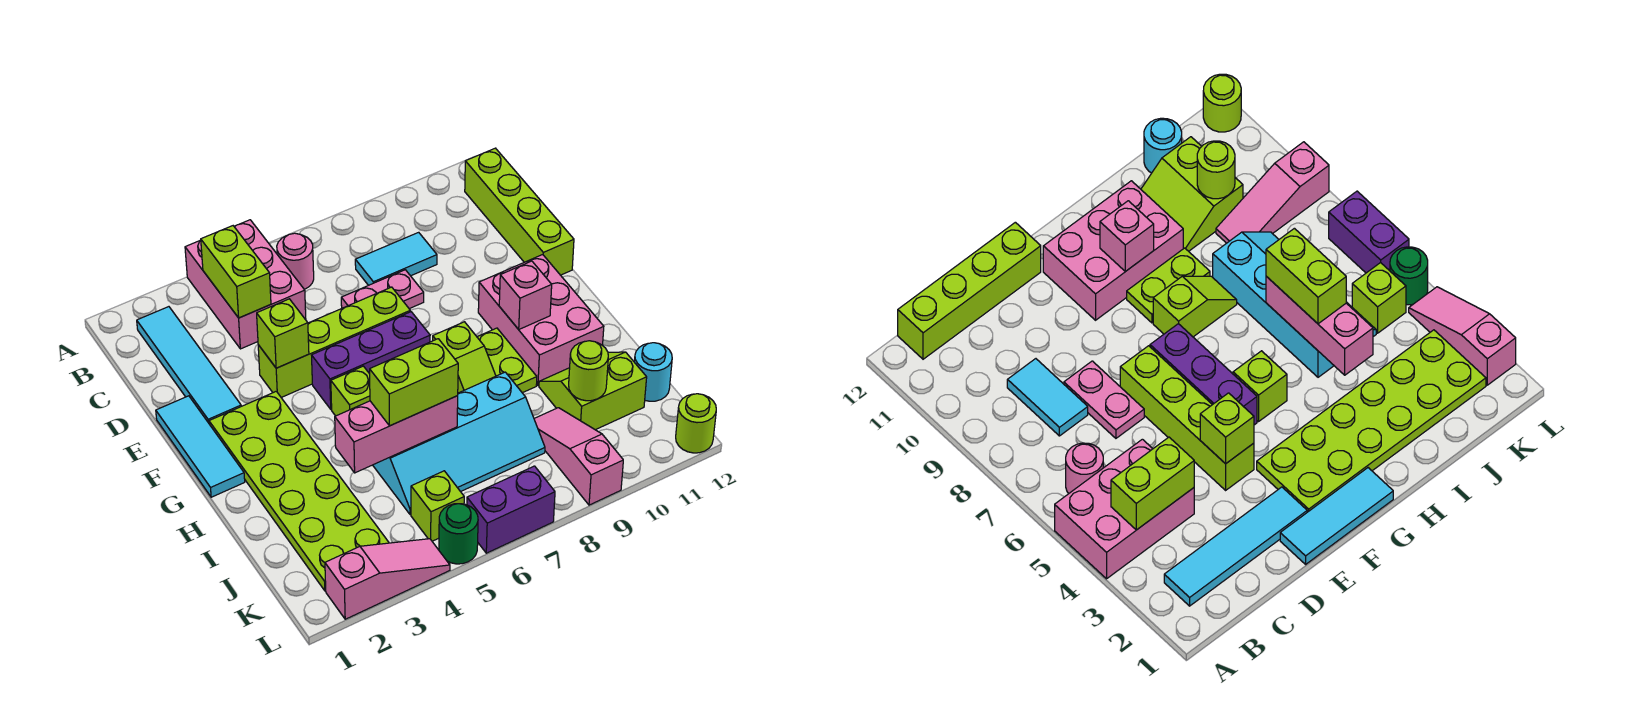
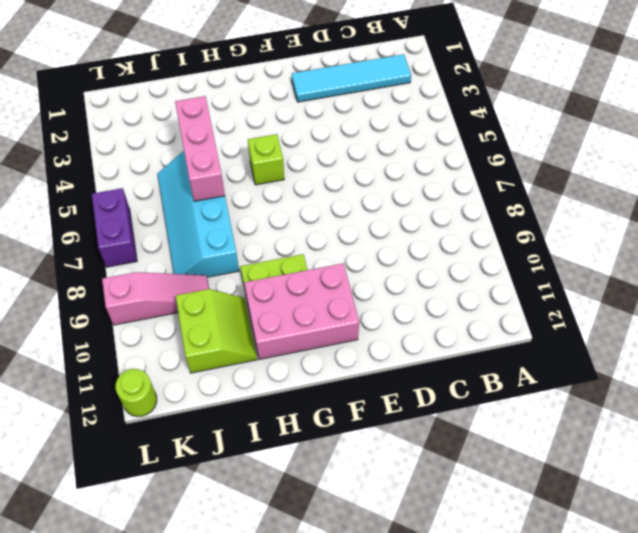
none -> pink 2x3 brick [185,220,306,349]
none -> pink 1x1 round brick [277,233,314,289]
none -> lime 1x4 brick [465,148,574,275]

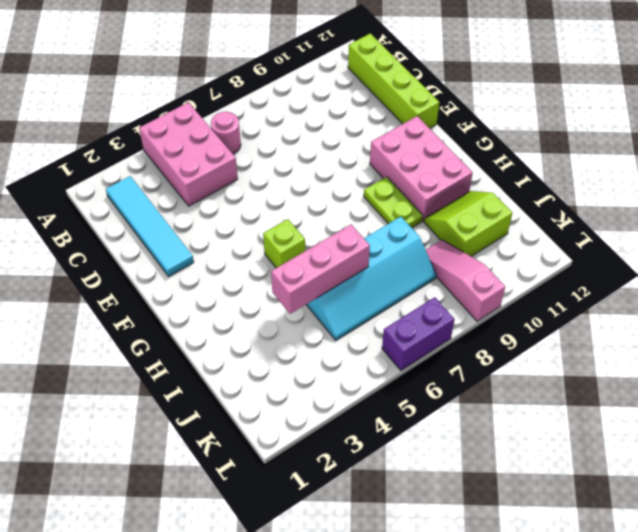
none -> cyan 1x2 tile [355,232,437,285]
none -> pink 1x2 plate [341,270,424,309]
none -> cyan 1x3 tile [156,396,245,497]

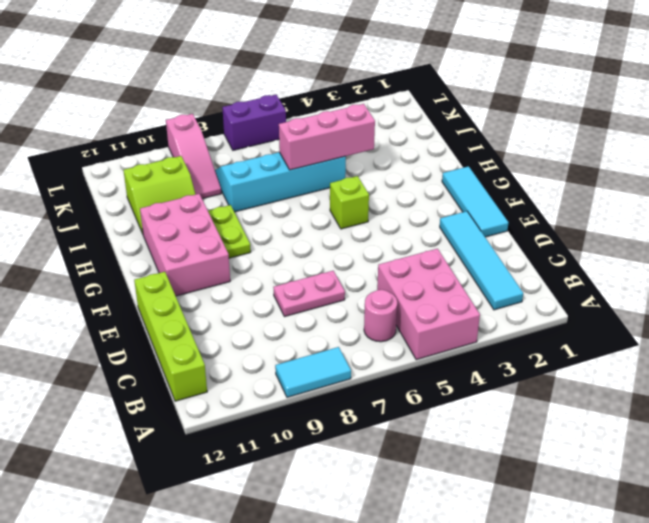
cyan 1x2 tile [275,347,351,397] -> cyan 1x2 tile moved to [355,232,437,285]
none -> lime 1x4 brick [258,287,410,398]
none -> lime 2x6 plate [209,391,389,591]
none -> purple 1x3 brick [312,312,430,409]

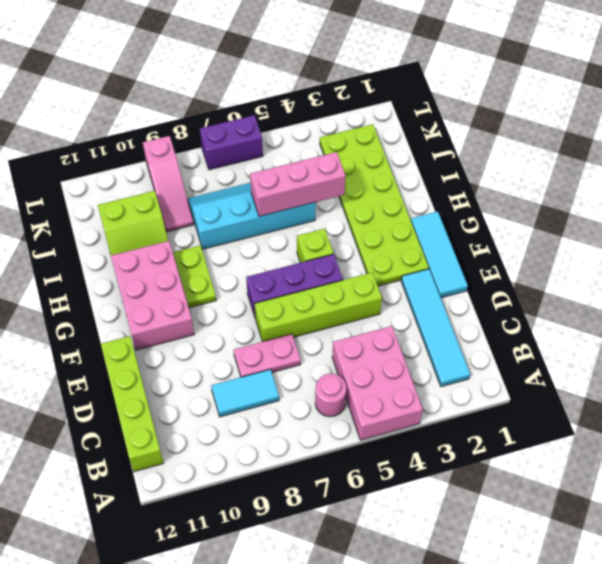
none -> lime 1x2 slope [433,322,496,393]
none -> cyan 1x1 round brick [634,343,672,401]
none -> lime 1x1 brick [411,471,464,541]

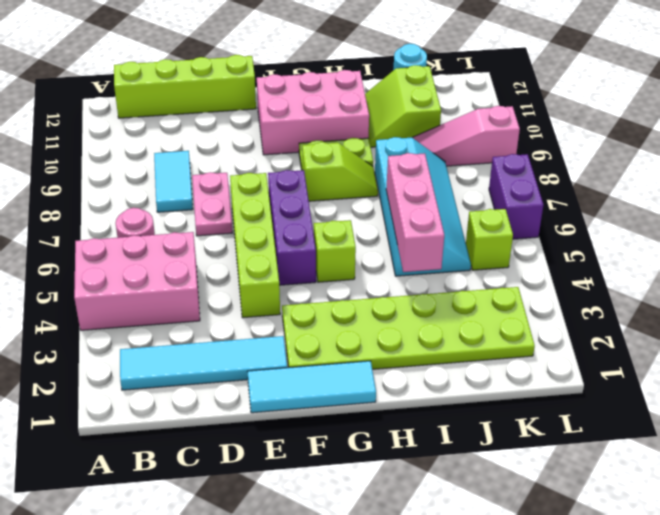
none -> pink 1x3 slope [325,539,450,619]
none -> green 1x1 round brick [439,504,478,564]
none -> lime 1x1 round brick [676,394,716,453]

